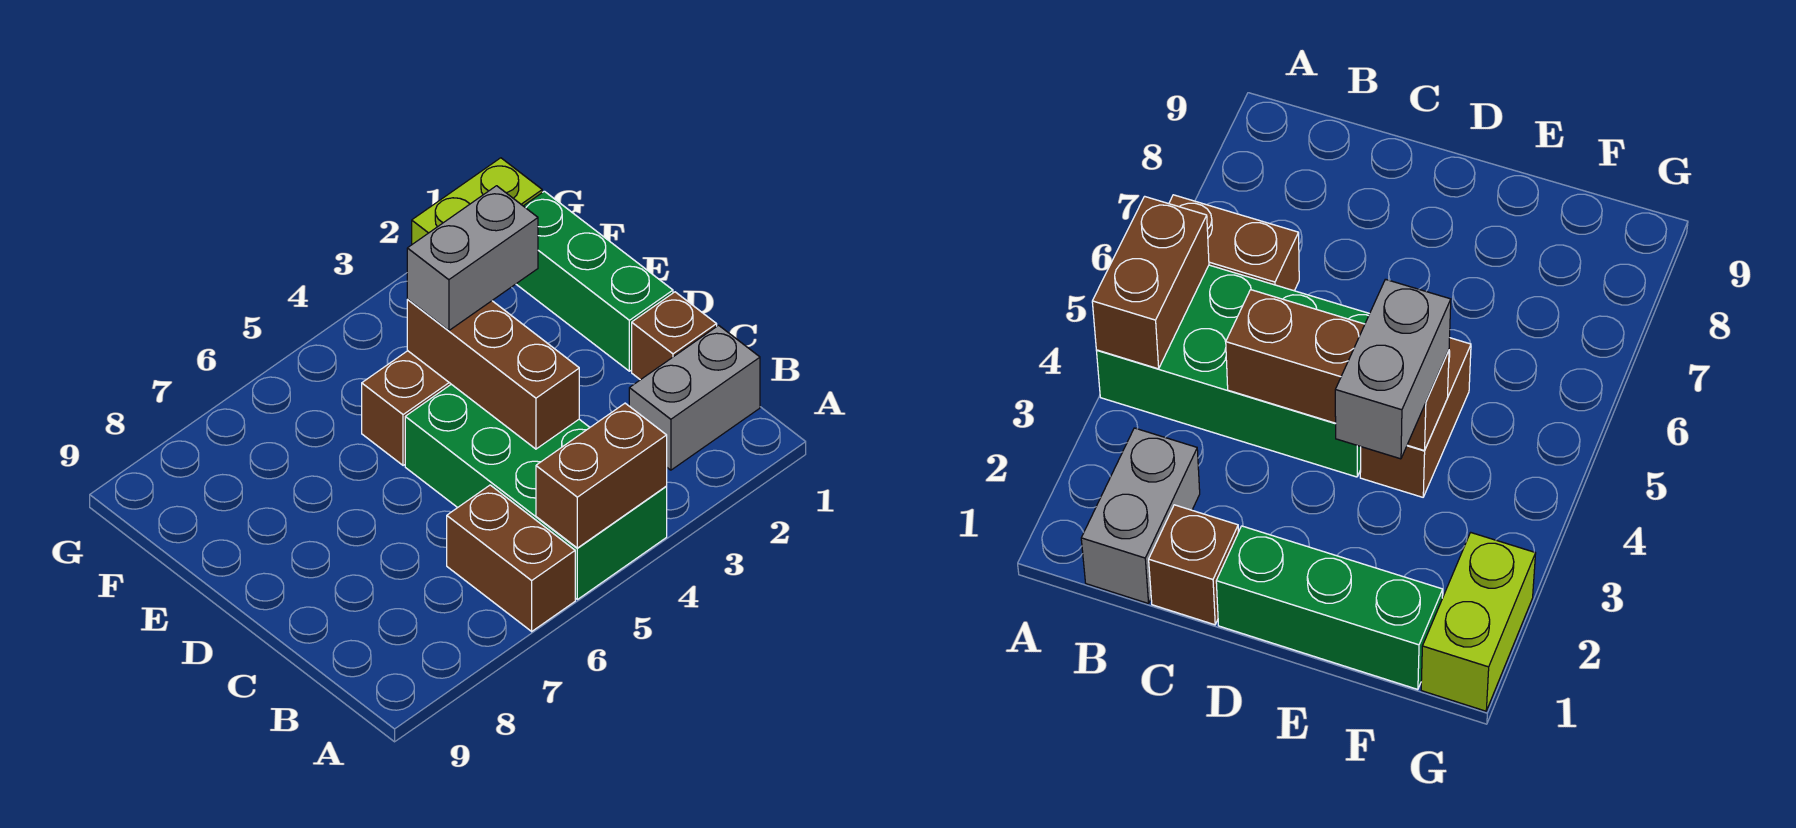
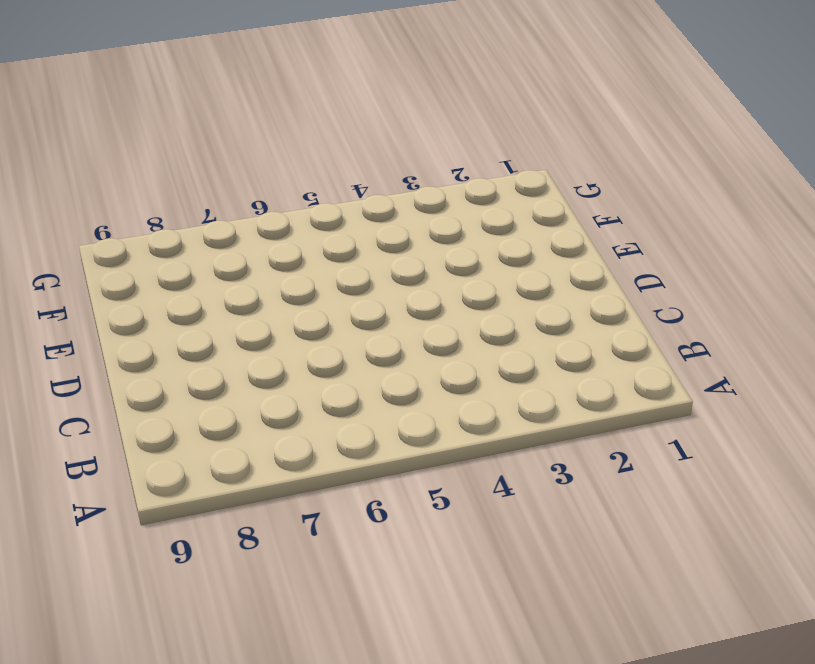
none -> green 2x4 brick [405,384,667,599]
none -> brown 1x2 brick [447,485,575,631]

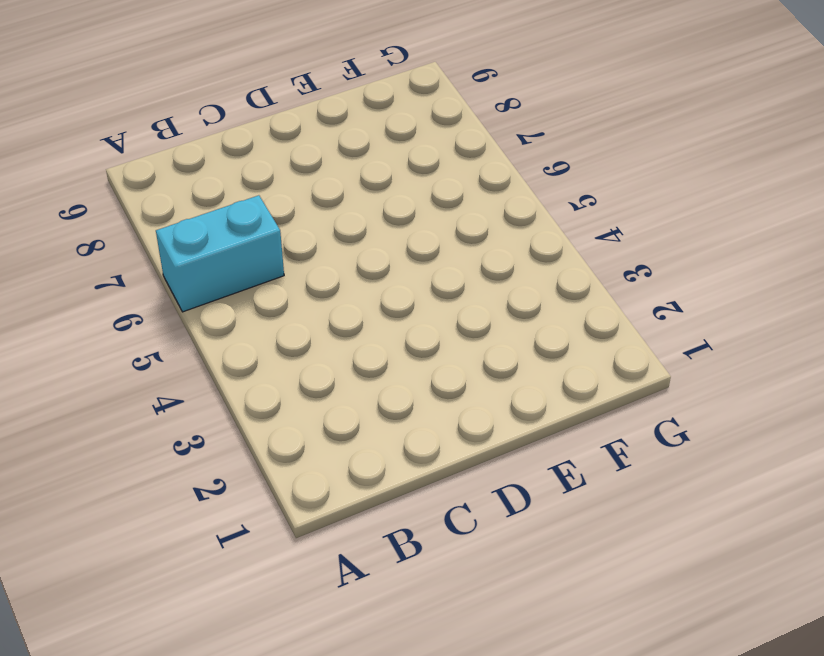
cyan 1x2 brick [156,195,284,312] -> brown 1x2 brick [447,485,575,631]
none -> green 2x4 brick [405,384,667,599]
none -> grey 1x2 brick [629,325,760,470]

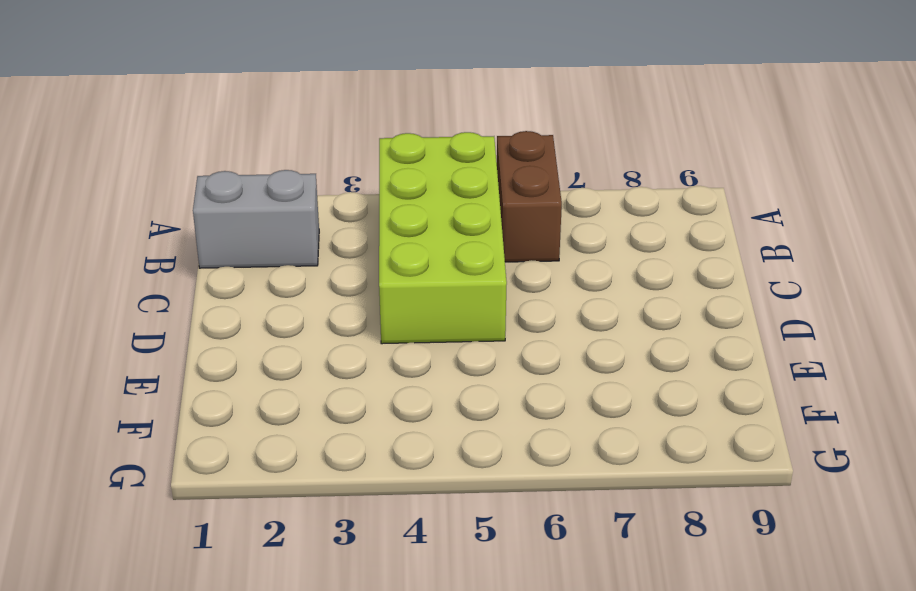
lime 2x4 brick [379,132,507,344] -> green 2x4 brick [405,384,667,599]
none -> brown 1x1 brick [632,292,717,380]
none -> green 1x3 brick [516,191,673,371]

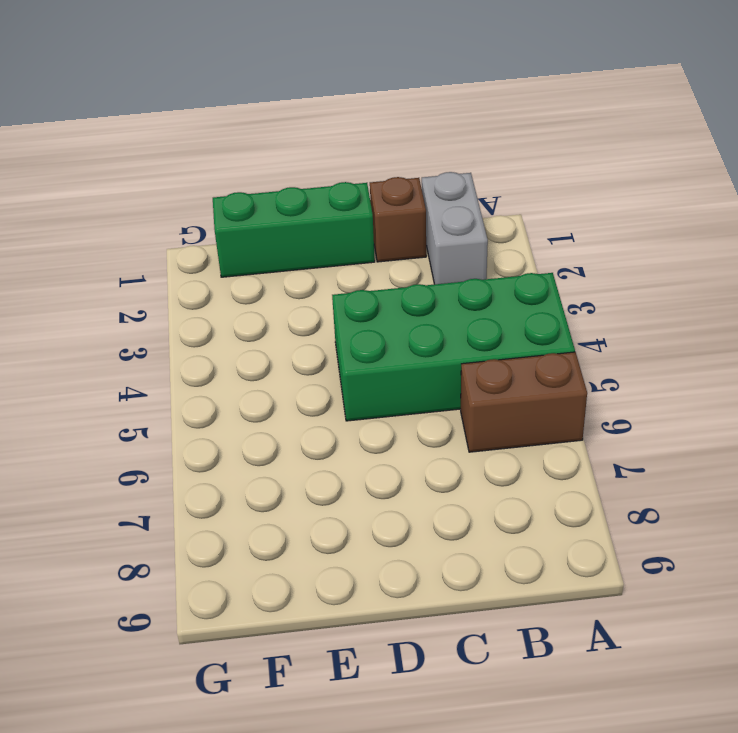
none -> brown 1x2 brick [362,351,451,466]
none -> lime 1x2 brick [412,158,542,244]

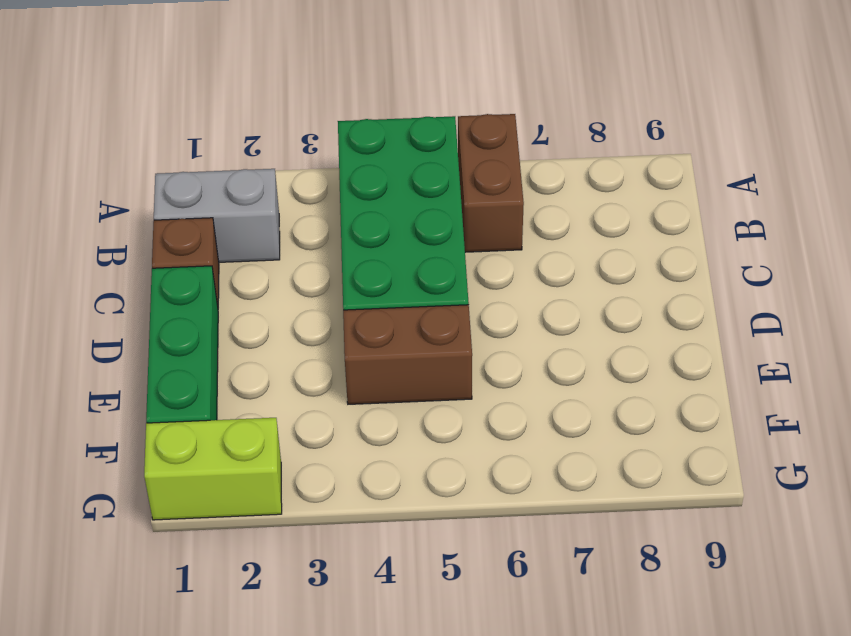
none -> brown 1x2 brick [536,403,667,548]
none -> brown 1x3 brick [407,300,579,449]

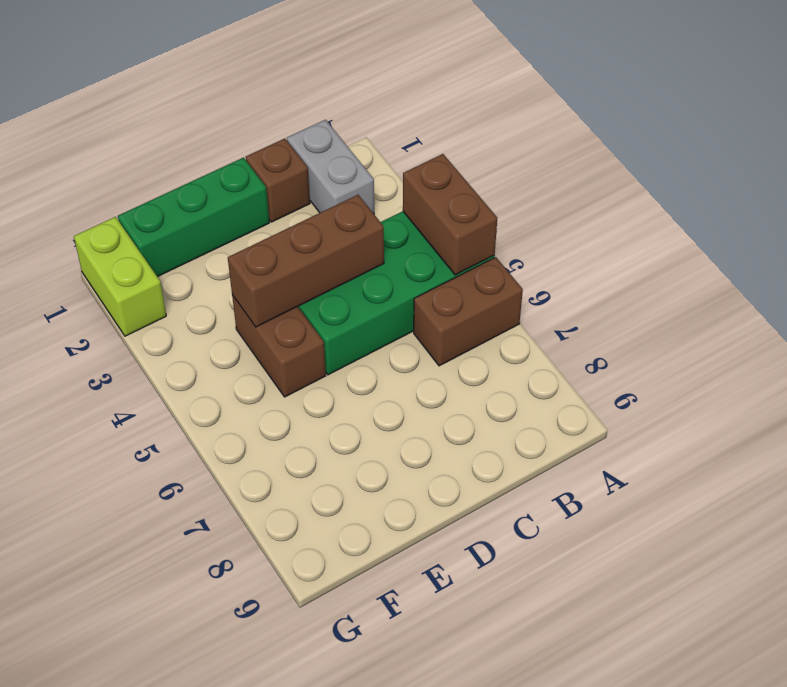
none -> grey 1x2 brick [407,186,538,331]

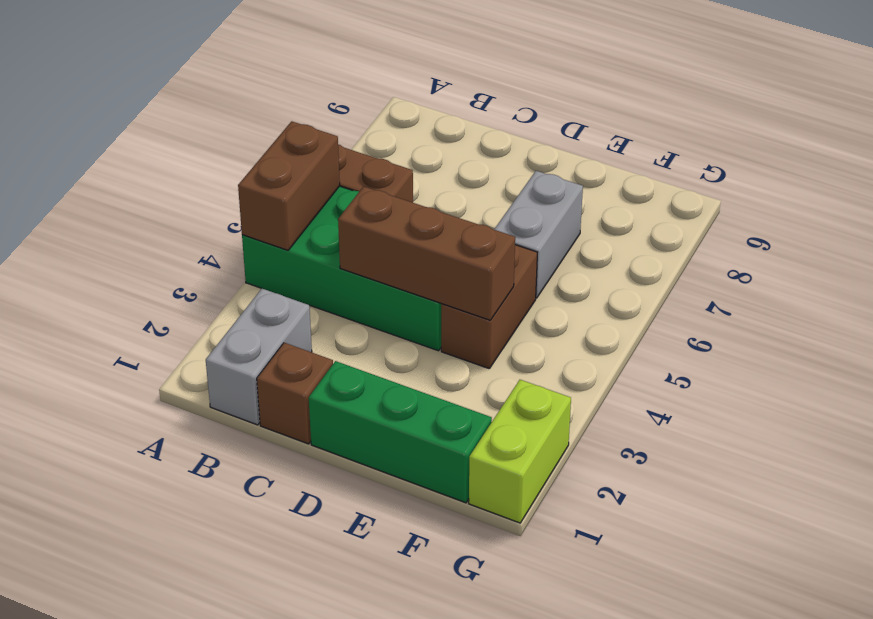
grey 1x2 brick [494,171,583,298] -> grey 1x2 brick moved to [407,186,538,331]

